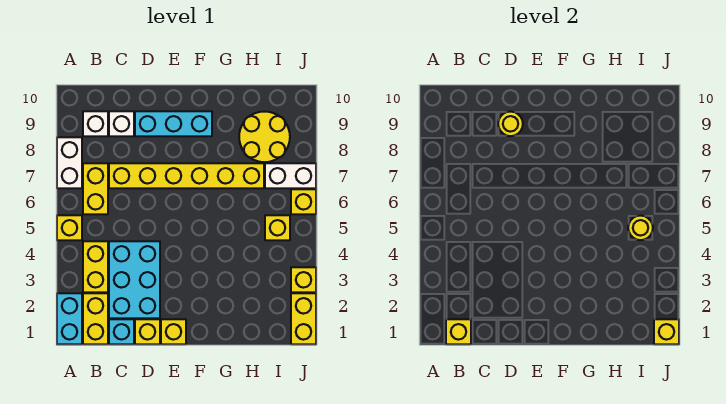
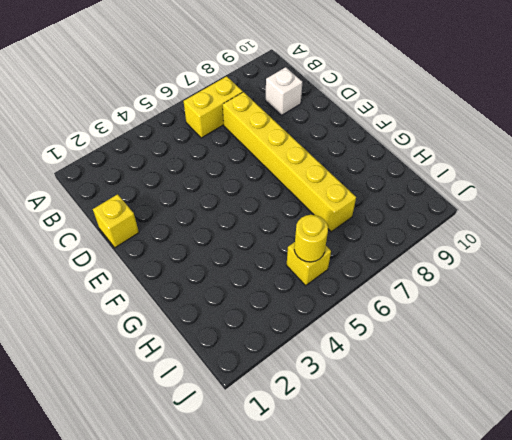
none -> cyan 1x2 brick [57,293,82,344]
none -> yellow 1x1 brick [57,215,82,240]
none -> white 1x2 brick [57,137,82,188]

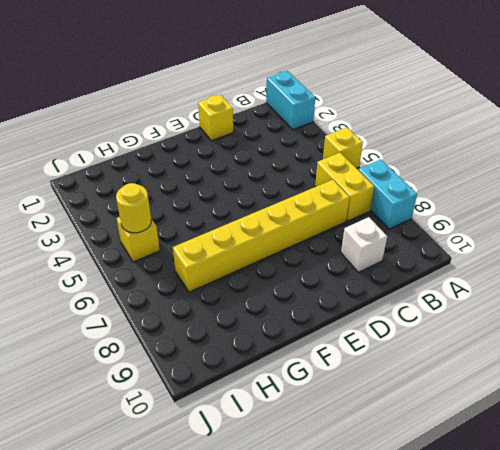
cyan 1x2 brick [358,160,417,229] -> white 1x2 brick [57,137,82,188]
none -> yellow 1x2 brick [83,293,108,344]
none -> yellow 1x2 brick [83,241,108,292]
none -> white 1x1 brick [83,111,108,136]

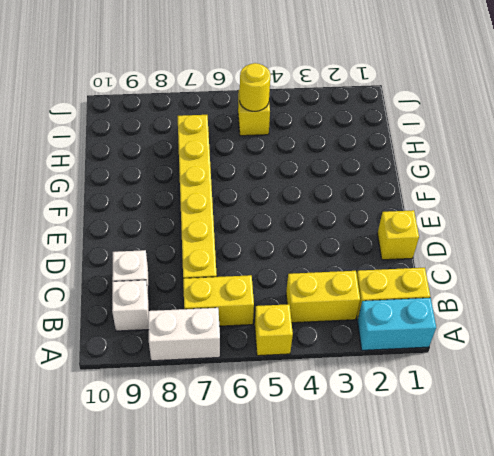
none -> cyan 1x1 brick [109,319,134,344]
none -> cyan 2x3 brick [109,241,160,318]
none -> cyan 1x3 brick [135,111,212,136]

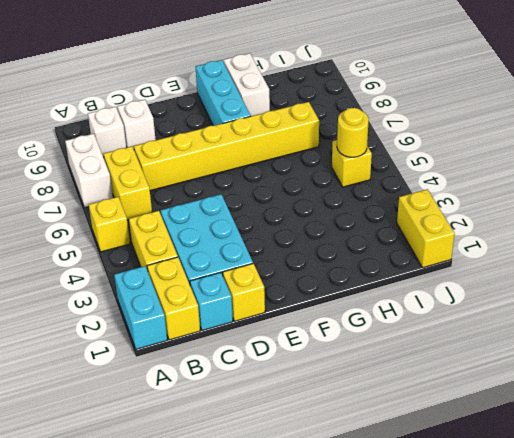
cyan 1x3 brick [195,60,251,126] -> cyan 1x3 brick turned to [135,111,212,136]
white 1x2 brick [224,53,270,116] -> white 1x2 brick turned to [265,163,316,188]
none -> yellow 1x1 brick [161,319,186,344]
none -> yellow 2x2 round brick [239,112,290,162]
none -> yellow 1x1 brick [291,267,316,292]

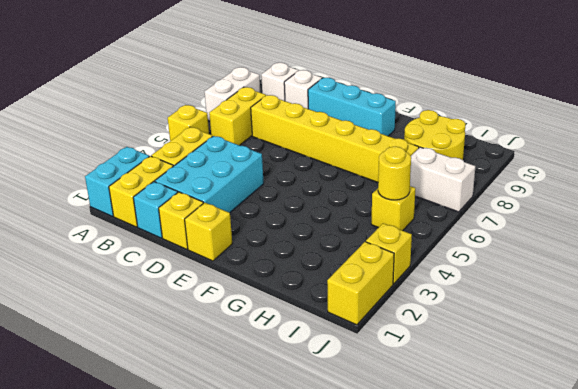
none -> yellow 1x1 brick [291,189,316,214]
none -> yellow 1x1 brick [446,319,471,344]
none -> yellow 1x1 round brick [498,112,523,136]

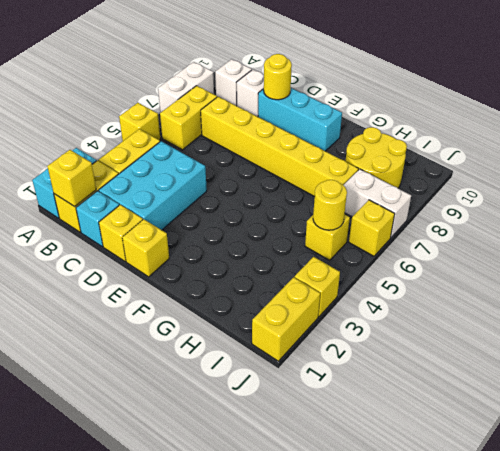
none -> yellow 1x1 brick [654,319,679,344]

